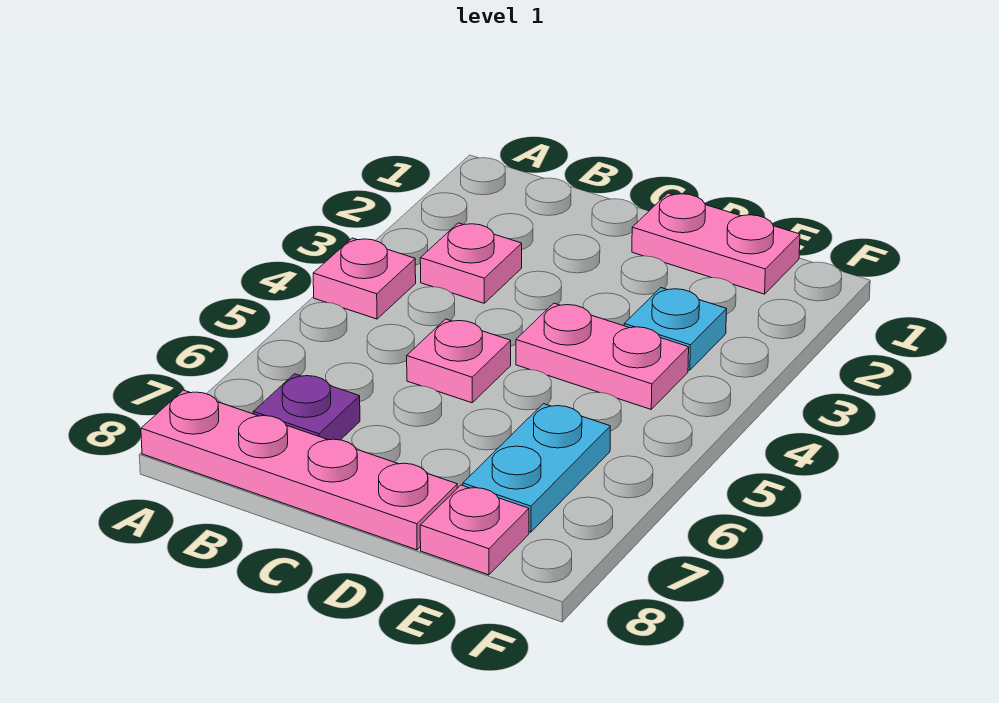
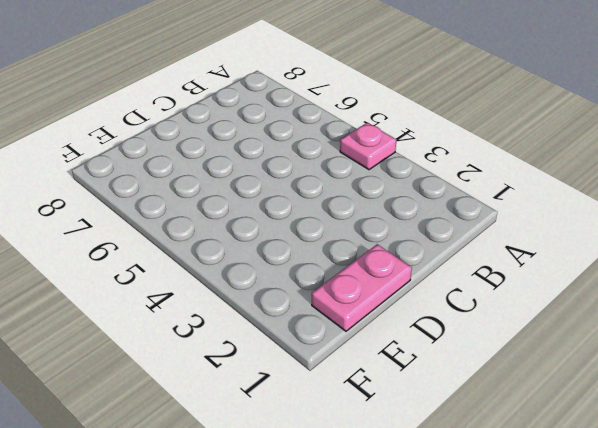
none -> pink 1x4 plate [141,390,457,550]
none -> pink 1x1 plate [420,223,522,303]

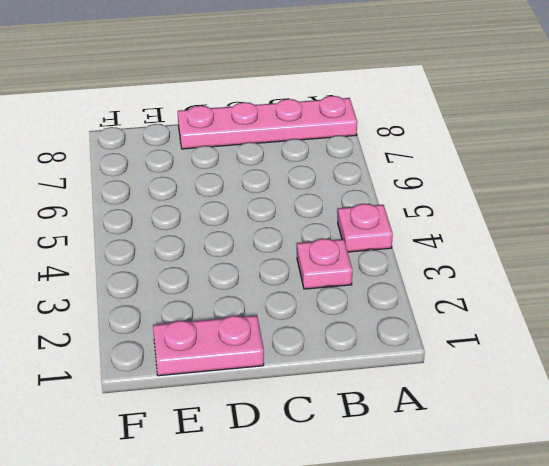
none -> purple 1x1 plate [253,374,360,440]
none -> pink 1x1 plate [407,319,511,403]

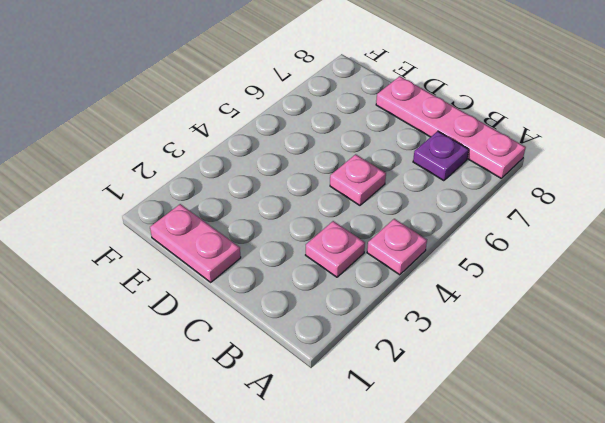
none -> pink 1x2 plate [516,303,689,409]
none -> cyan 1x1 plate [624,288,727,370]

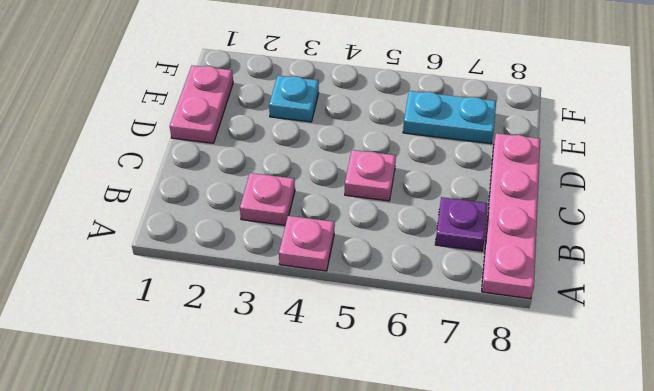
none -> pink 1x2 plate [516,303,689,409]
none -> pink 1x1 plate [420,485,529,575]

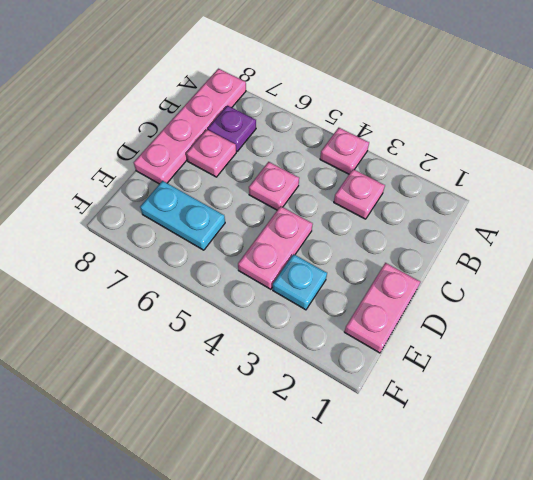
pink 1x1 plate [186,130,236,177] -> pink 1x1 plate moved to [420,485,529,575]

